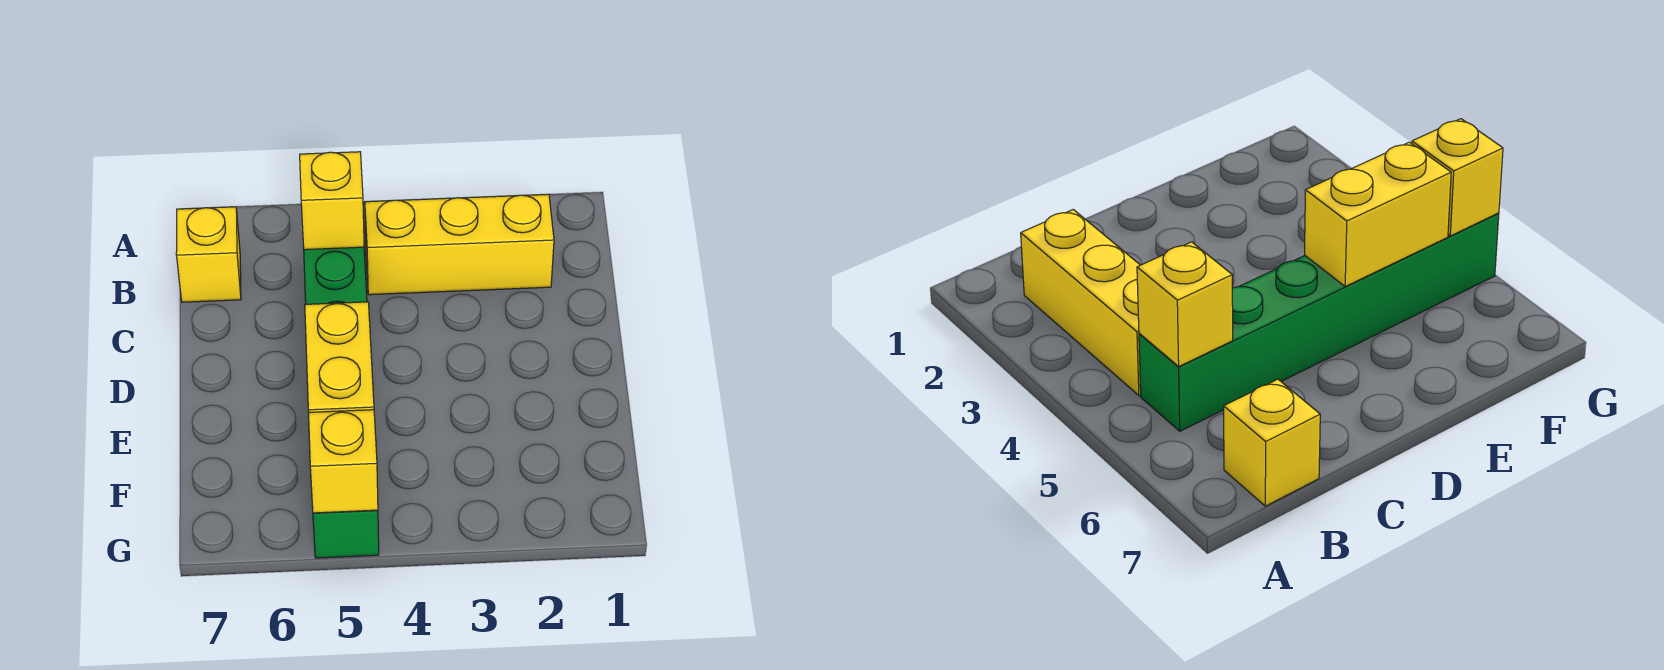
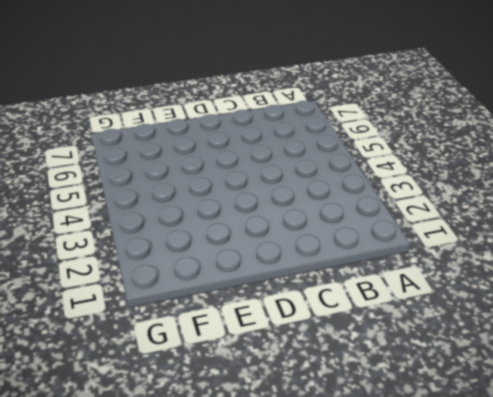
none -> yellow 1x3 brick [365,194,554,295]
none -> green 1x6 brick [304,247,379,558]

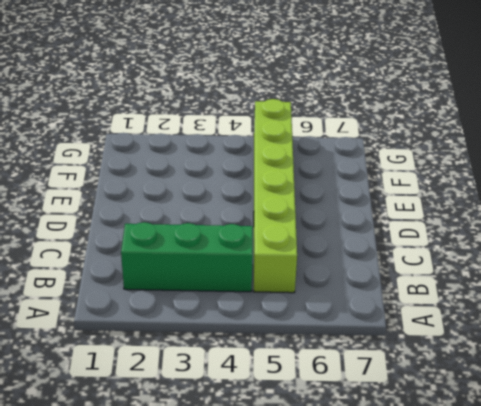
green 1x3 brick [121,222,253,292] -> yellow 1x3 brick [365,194,554,295]
lime 1x6 brick [254,99,297,293] -> green 1x6 brick [304,247,379,558]
none -> yellow 1x1 brick [176,207,241,302]
none -> yellow 1x1 brick [300,152,364,250]

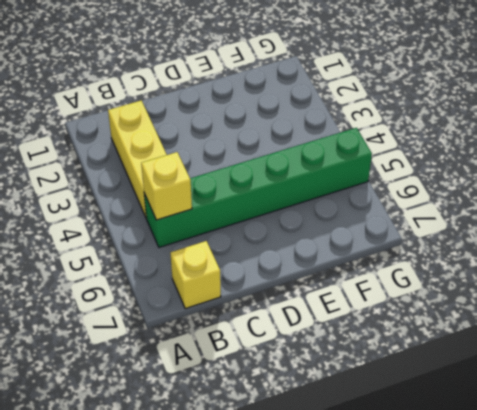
none -> yellow 1x2 brick [305,302,374,412]
none -> yellow 1x1 brick [309,410,378,513]

